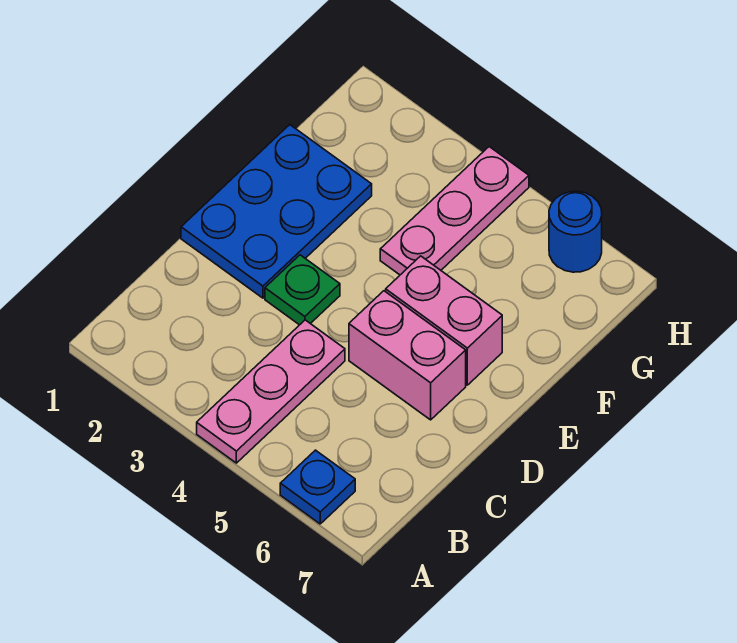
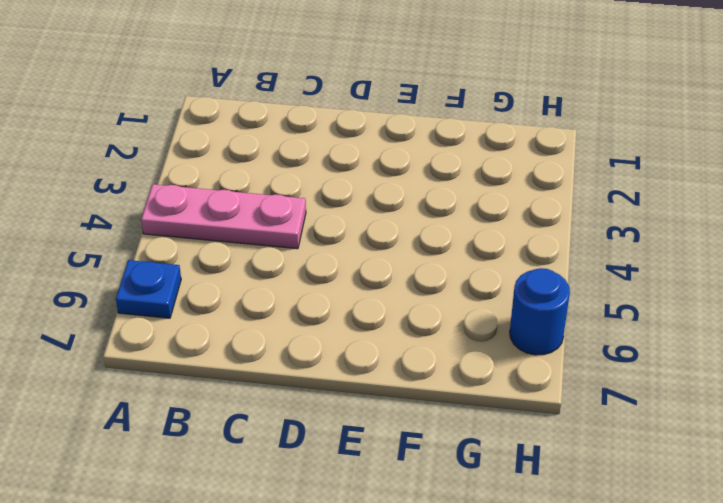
none -> blue 2x3 plate [181,125,372,298]
none -> green 1x1 plate [265,255,340,325]

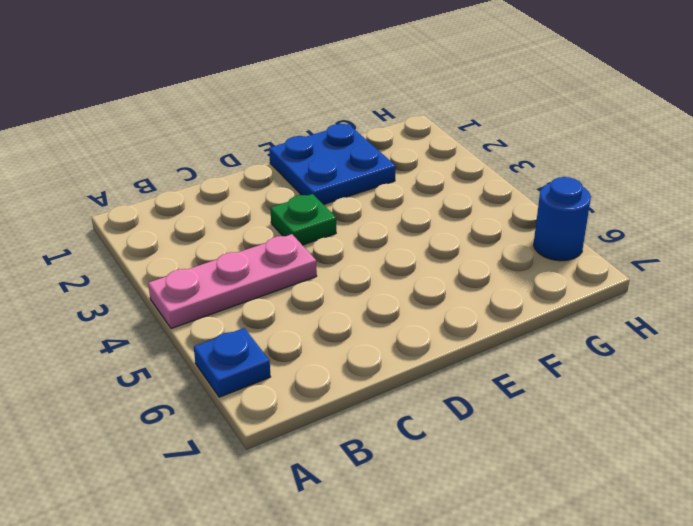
blue 2x2 plate [269,124,396,205] -> blue 2x3 plate [181,125,372,298]
none -> pink 1x2 brick [349,291,466,420]
none -> pink 1x2 brick [386,256,502,385]

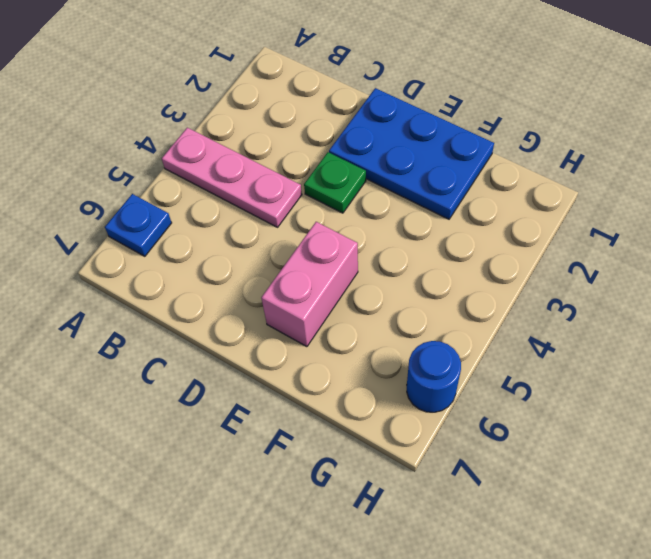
none -> pink 1x2 brick [349,291,466,420]
none -> pink 1x3 plate [380,147,529,275]

